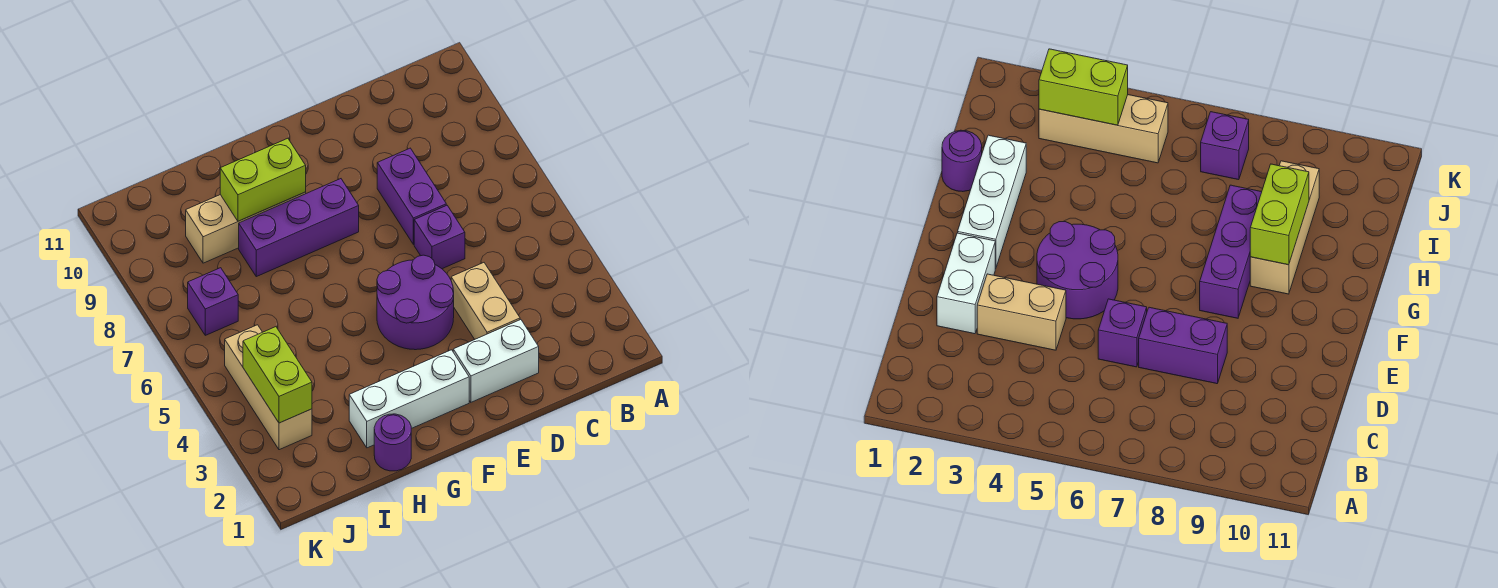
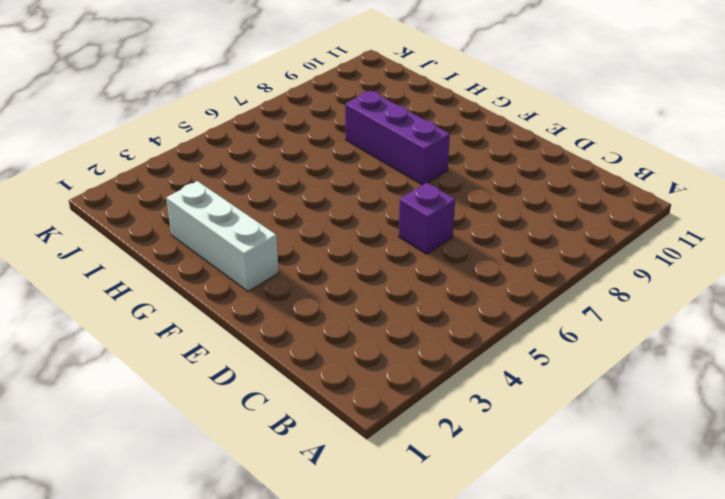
none -> white 1x2 brick [453,320,539,402]
none -> tan 1x2 brick [451,263,520,339]
none -> purple 1x2 brick [377,148,446,245]

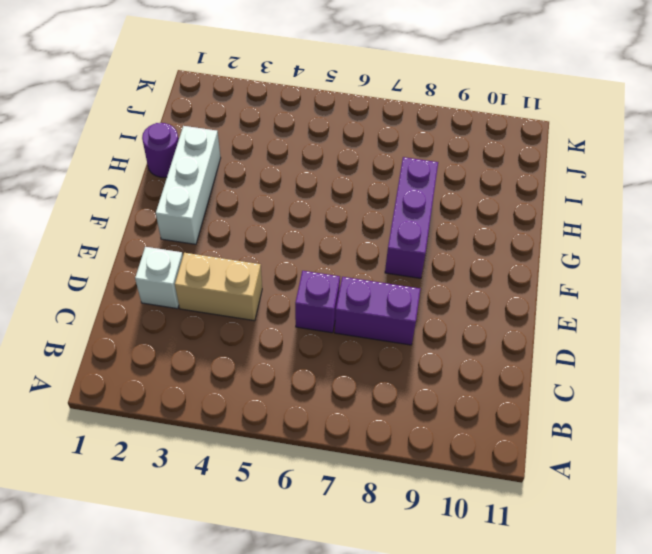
white 1x1 brick [135,247,183,309] -> white 1x2 brick [453,320,539,402]
none -> purple 2x2 round brick [377,255,454,350]
none -> tan 1x3 brick [186,192,306,263]
none -> tan 1x3 brick [225,325,312,450]

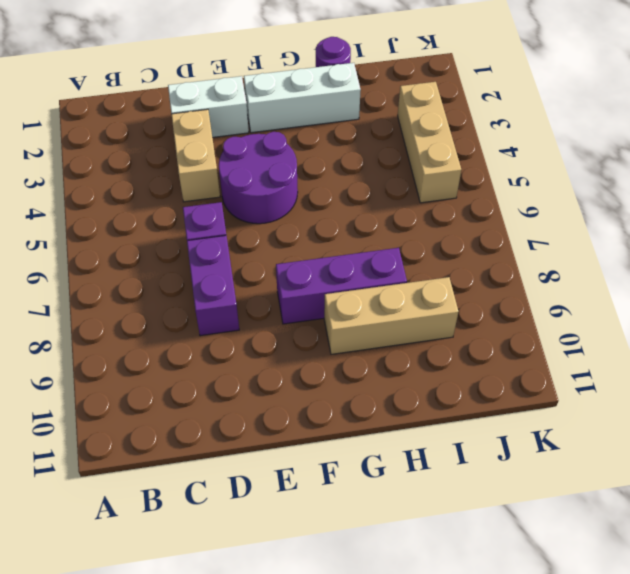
none -> purple 1x1 brick [188,268,238,335]
none -> lime 1x2 brick [220,138,306,221]
none -> lime 1x2 brick [243,327,312,423]

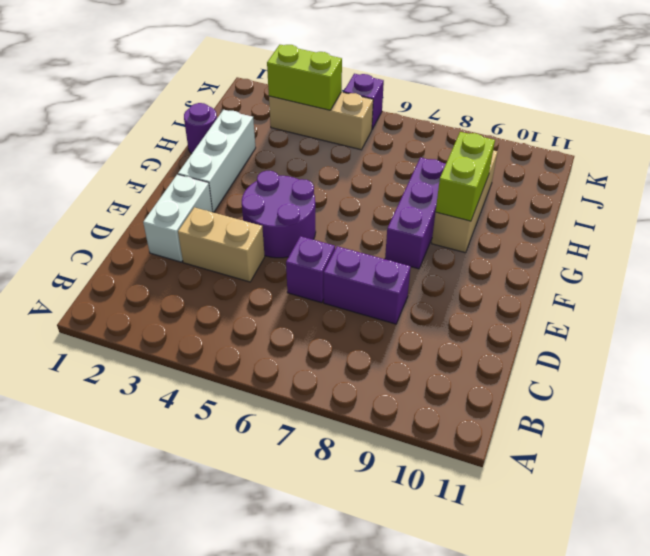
purple 1x1 brick [344,74,384,129] -> purple 1x1 brick moved to [188,268,238,335]

